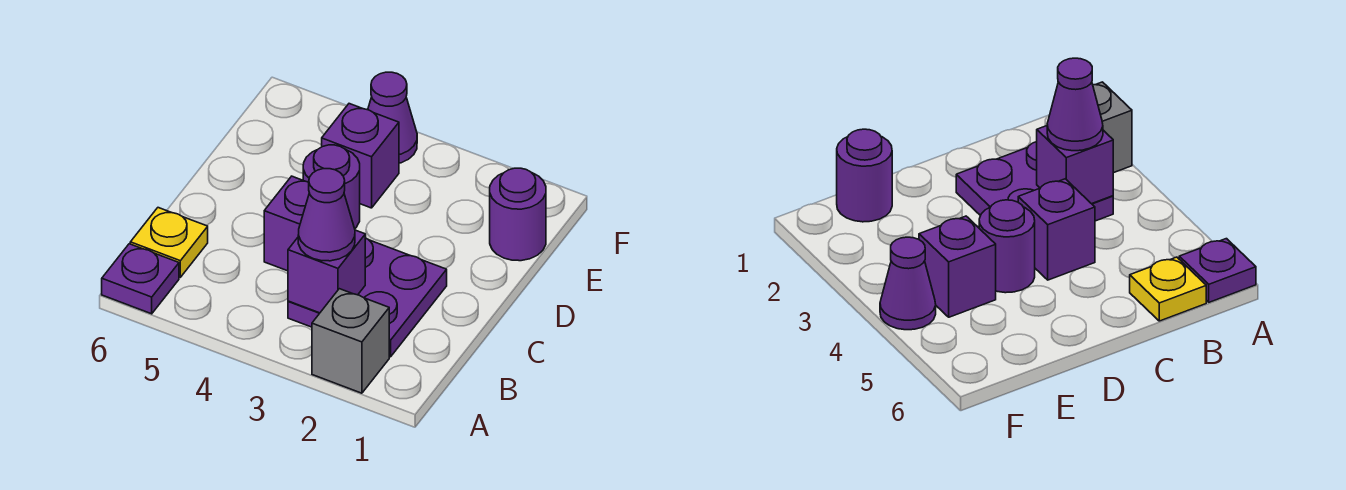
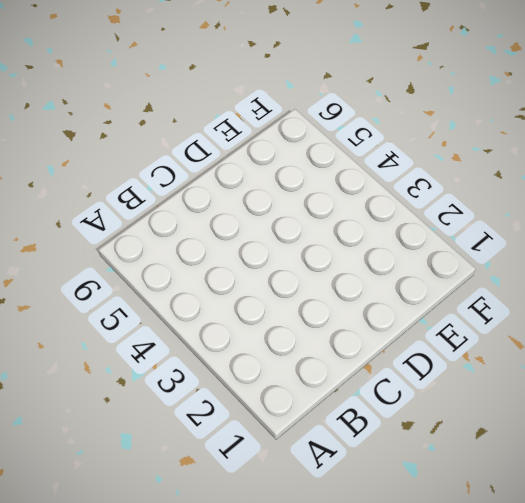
none -> grey 1x1 brick [312,289,389,393]
none -> purple 1x1 plate [102,244,179,314]

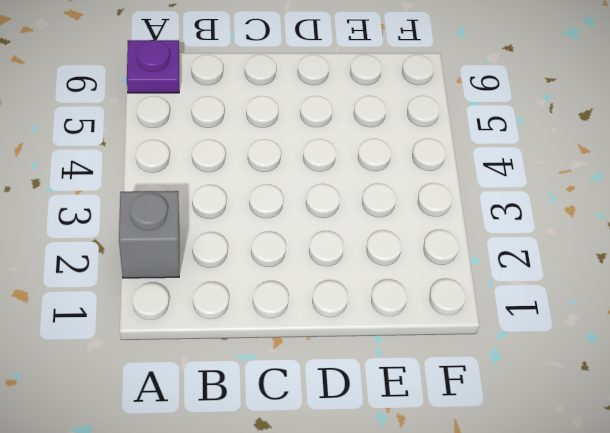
none -> purple 2x2 plate [288,238,447,357]
none -> yellow 1x1 plate [130,208,208,277]

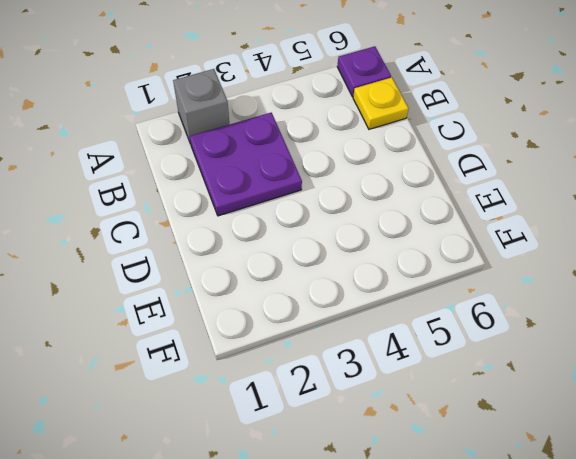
none -> purple 1x1 brick [264,176,309,271]
none -> purple 1x1 round brick [303,145,360,228]

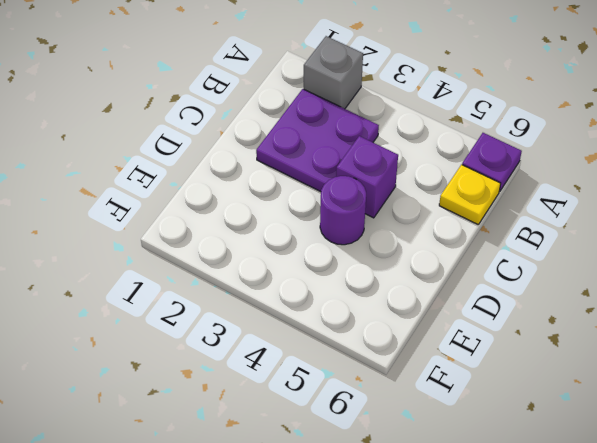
none -> purple 1x1 round brick [490,168,546,261]
none -> purple 1x1 brick [322,104,399,208]

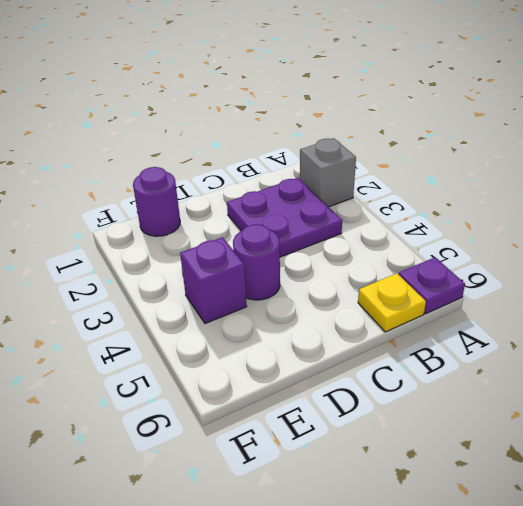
none -> purple 1x1 brick [264,176,309,271]
none -> purple 1x1 cone [368,72,417,163]

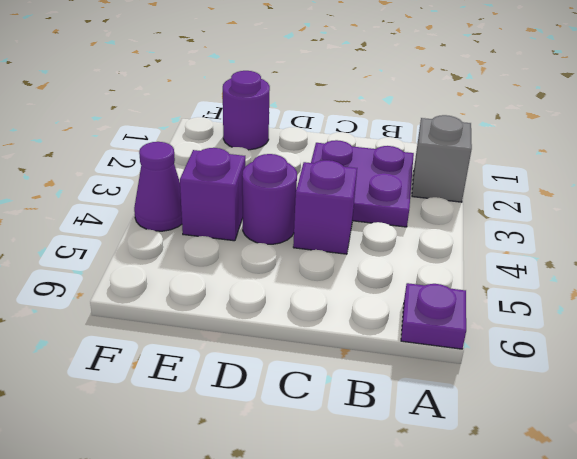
none -> yellow 1x1 plate [130,208,208,277]
none -> purple 1x1 brick [288,230,365,313]

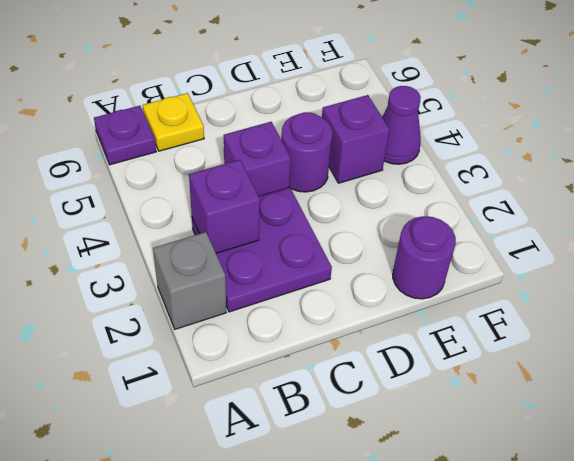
none -> purple 1x1 cone [298,169,355,261]

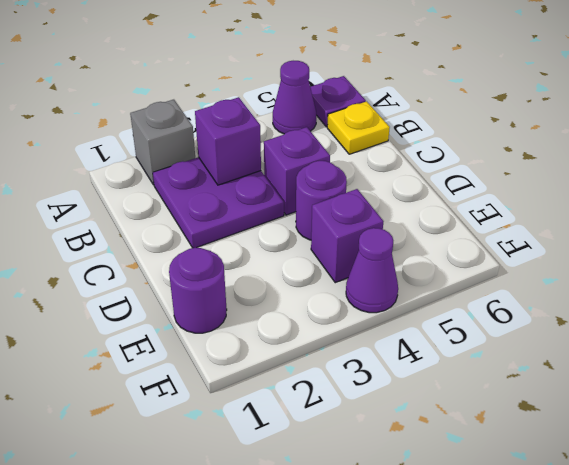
purple 1x1 cone [273,61,316,134] -> purple 1x1 cone moved to [298,169,355,261]

